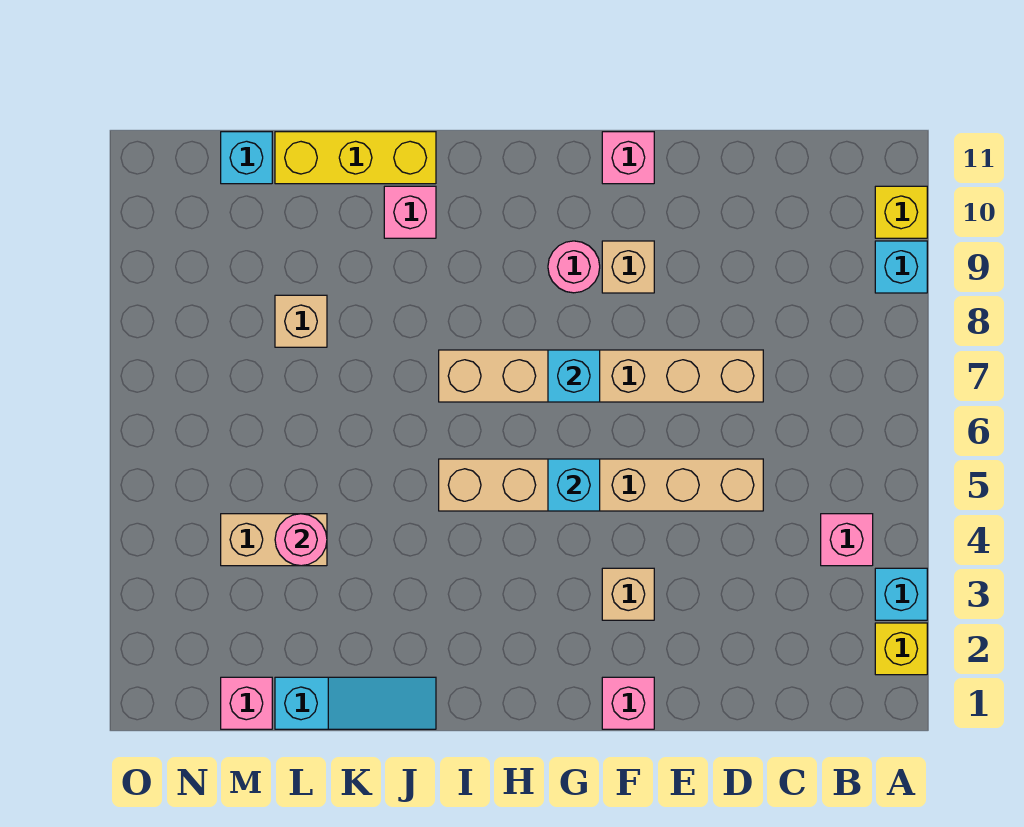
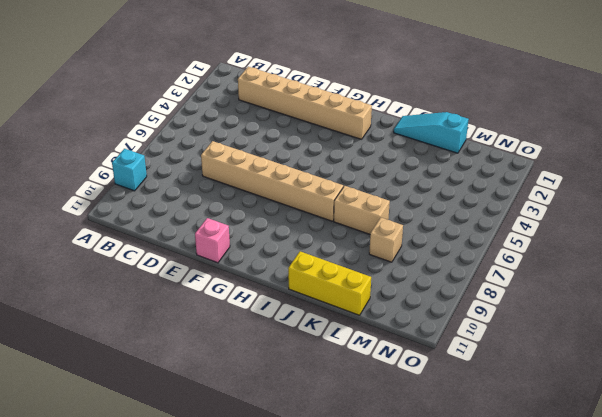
tan 1x6 brick [238,67,372,139] -> tan 1x6 brick moved to [439,459,763,511]
tan 1x2 brick [334,186,390,234] -> tan 1x2 brick moved to [221,514,327,566]
none -> yellow 1x1 brick [875,623,927,675]
none -> cyan 1x1 brick [875,568,927,620]
none -> yellow 1x1 brick [875,186,927,238]

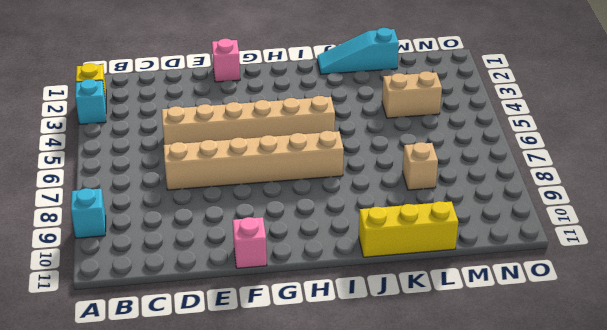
none -> yellow 1x1 brick [875,186,927,238]
none -> pink 1x1 brick [821,514,873,566]
none -> tan 1x1 brick [602,568,654,620]

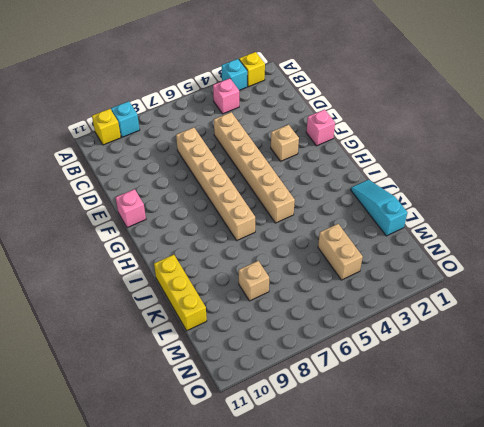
none -> tan 1x1 brick [602,241,654,293]
none -> pink 1x1 round brick [548,241,600,293]
none -> pink 1x1 brick [384,186,436,238]

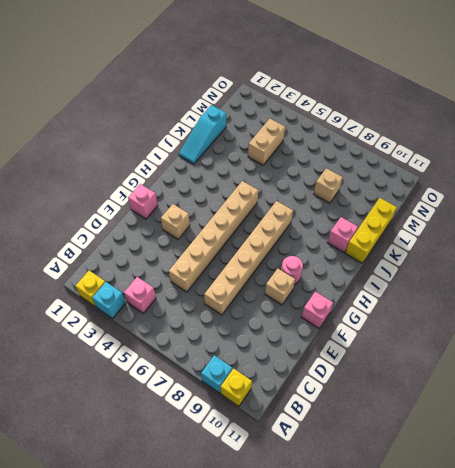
none -> pink 1x1 brick [221,677,272,729]
none -> cyan 1x1 brick [221,132,272,184]
none -> cyan 1x1 brick [548,459,600,511]

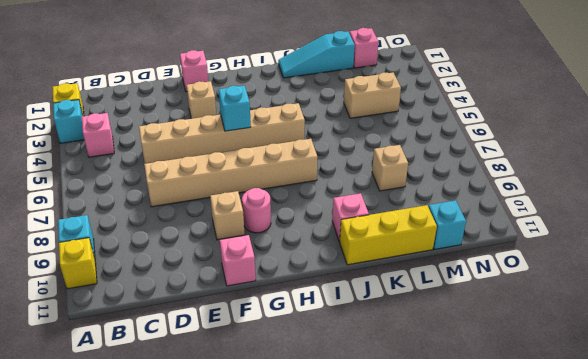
none -> cyan 1x1 brick [548,350,600,402]
none -> pink 1x1 round brick [275,514,327,566]

